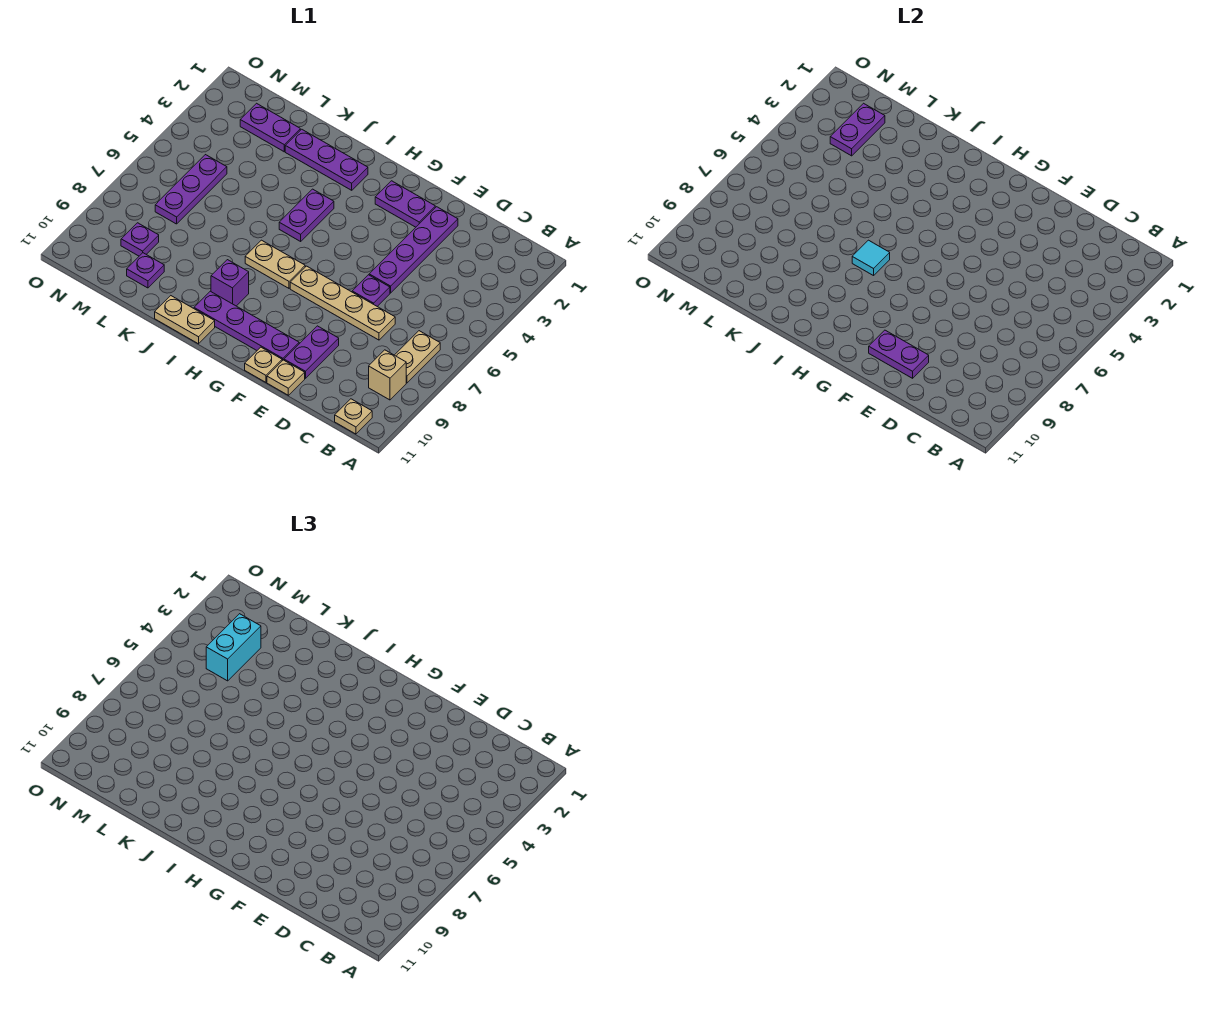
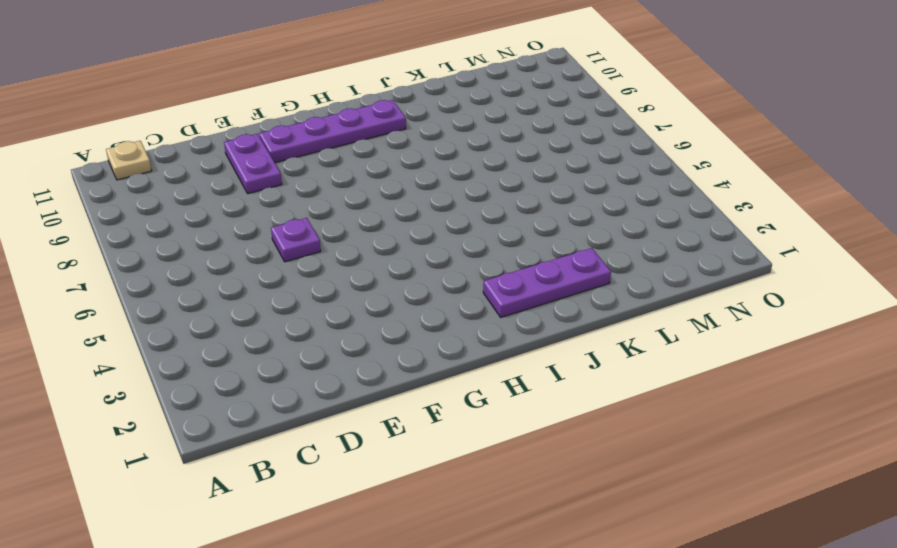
none -> tan 1x2 plate [395,331,440,383]
none -> tan 1x1 brick [369,350,406,400]
none -> tan 1x4 plate [290,266,395,340]

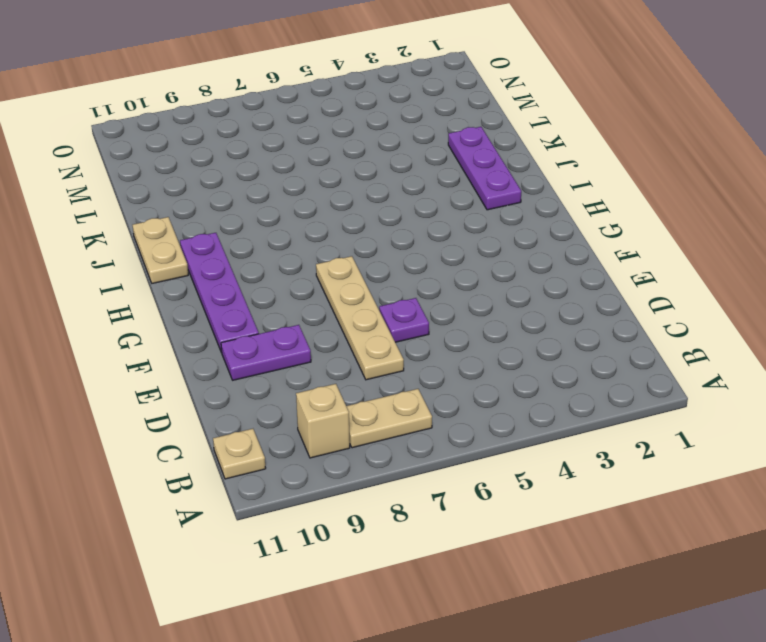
none -> purple 1x4 plate [369,207,458,293]
none -> tan 1x1 plate [267,360,305,395]
none -> purple 1x2 plate [375,181,435,227]

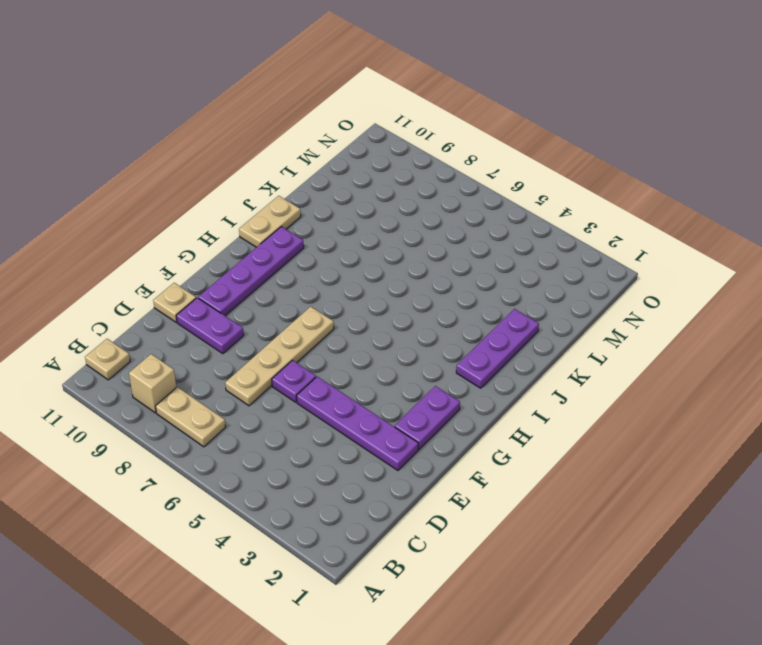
none -> tan 1x1 plate [245,347,282,382]
none -> tan 1x2 plate [245,240,305,288]
none -> purple 1x2 plate [279,189,334,241]

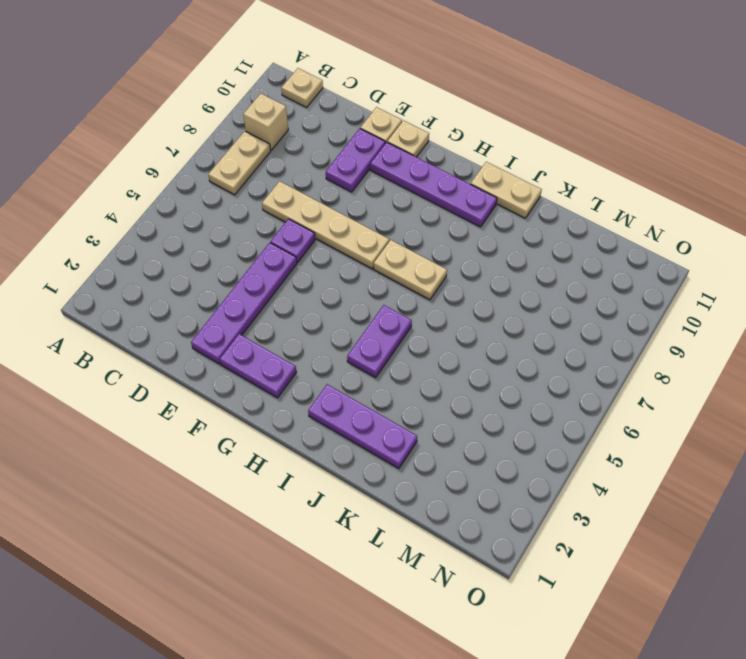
none -> purple 1x1 brick [211,260,249,306]
none -> purple 1x2 plate [240,103,300,152]
none -> purple 1x1 plate [127,253,164,288]

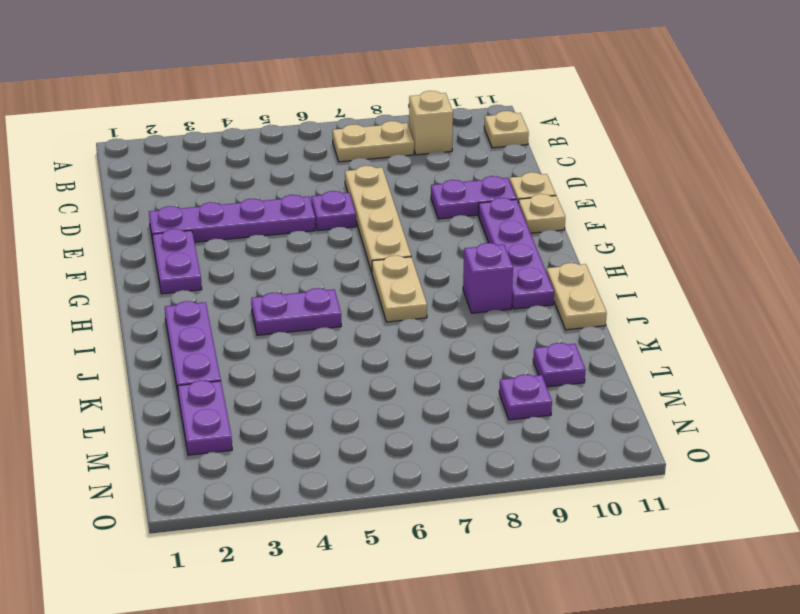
none -> purple 1x3 plate [155,155,227,224]
none -> purple 1x2 plate [869,330,929,378]
none -> cyan 1x1 tile [852,240,890,276]

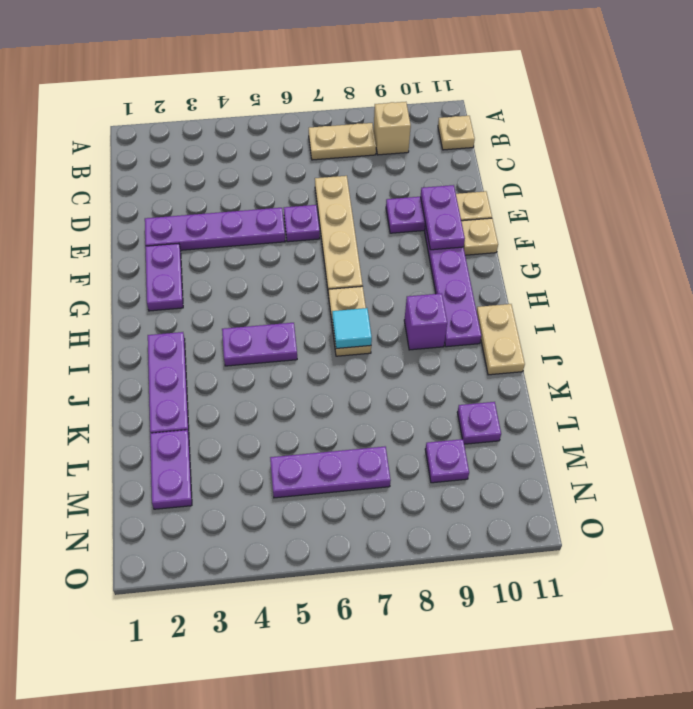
none -> purple 1x2 plate [830,103,885,156]
none -> cyan 1x2 brick [206,614,261,681]

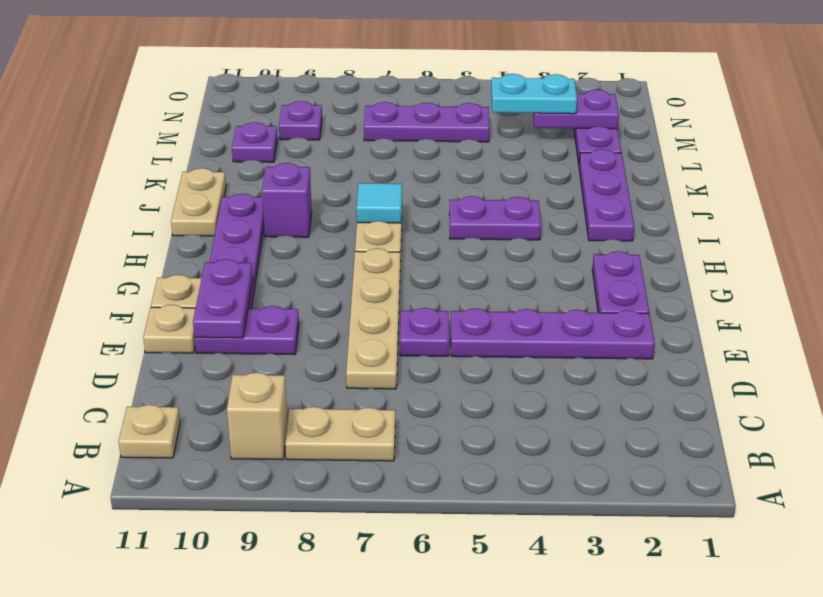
cyan 1x2 plate [491,74,577,114] -> cyan 1x2 brick [206,614,261,681]

